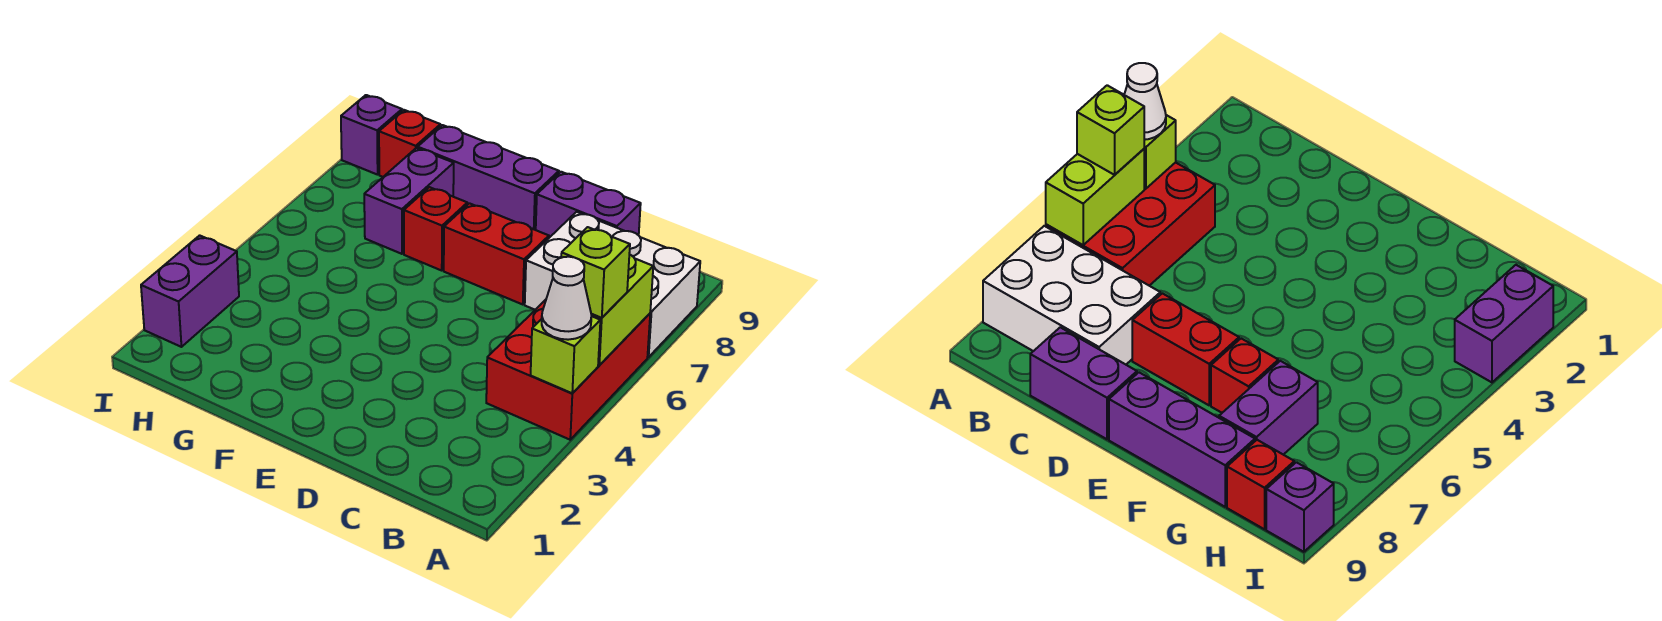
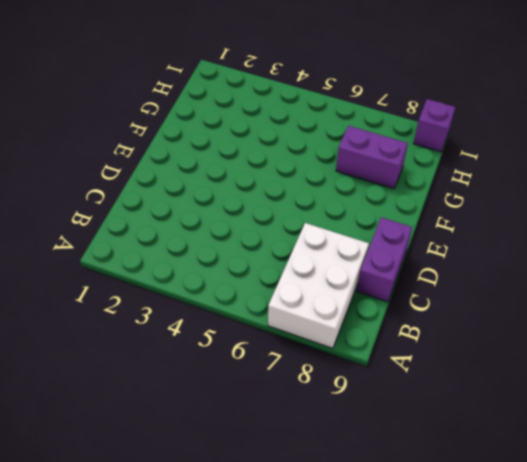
none -> red 2x3 brick [486,300,650,440]
none -> red 1x2 brick [444,203,549,304]
none -> purple 1x3 brick [418,125,559,230]

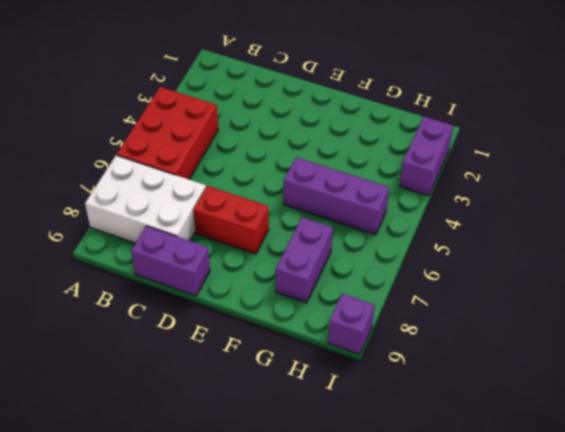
purple 1x3 brick [284,157,389,235] -> purple 1x3 brick moved to [418,125,559,230]
none -> red 1x1 brick [404,187,467,270]
none -> red 1x1 brick [379,110,440,177]
none -> lime 1x1 brick [531,316,600,393]

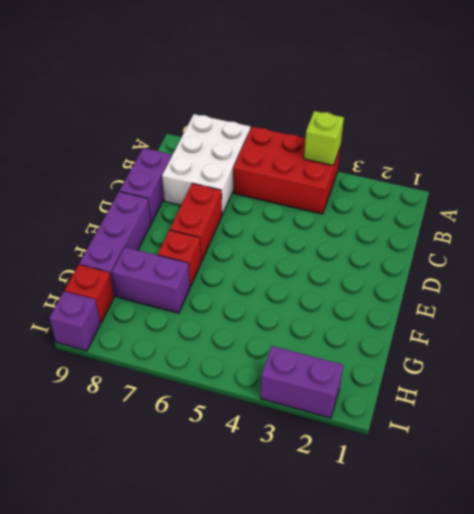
none -> lime 1x2 brick [591,254,653,365]
none -> white 1x1 cone [542,257,591,340]
none -> lime 1x1 brick [561,227,630,318]

